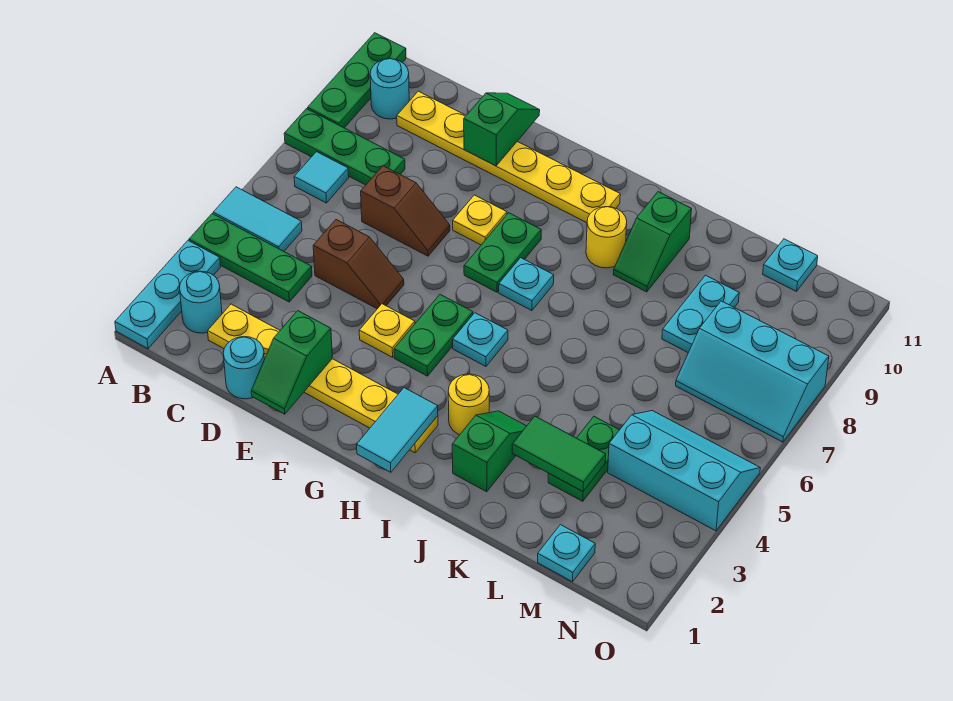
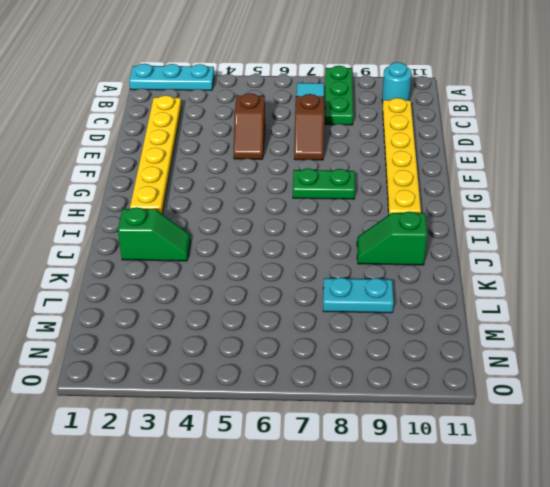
none -> green 1x3 plate [189,214,312,302]
none -> cyan 1x2 tile [213,187,302,251]
none -> green 1x3 plate [308,33,406,128]
none -> cyan 1x1 round brick [180,271,222,333]

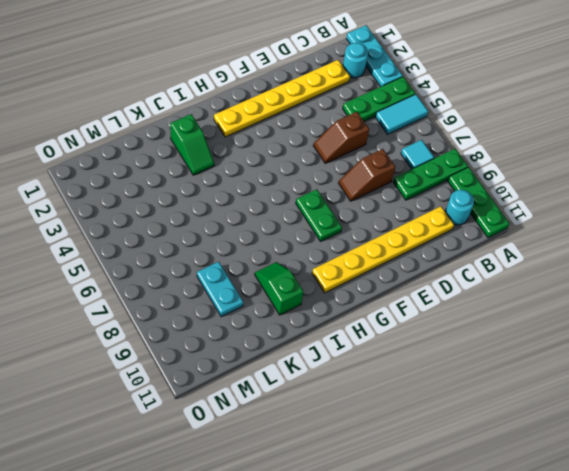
none -> cyan 1x1 round brick [223,337,265,399]
none -> yellow 1x1 plate [359,304,415,357]
none -> yellow 1x1 plate [453,195,507,245]
none -> green 1x2 plate [394,295,473,376]

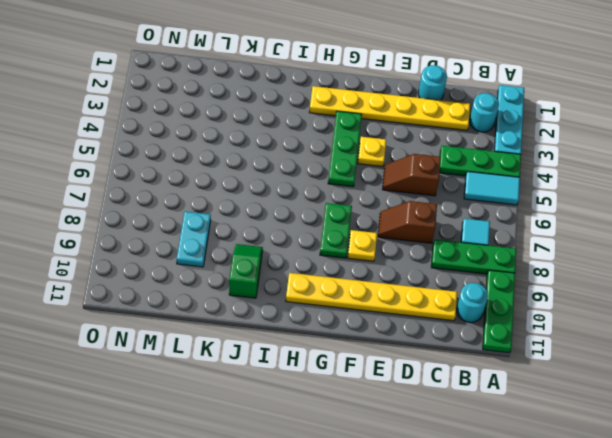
green 1x3 plate [328,111,362,187] -> green 1x2 plate [394,295,473,376]
none -> cyan 1x1 plate [453,313,508,366]
none -> cyan 1x1 plate [499,258,554,311]
none -> yellow 1x1 round brick [448,374,489,435]
none -> yellow 1x1 round brick [586,207,627,268]

